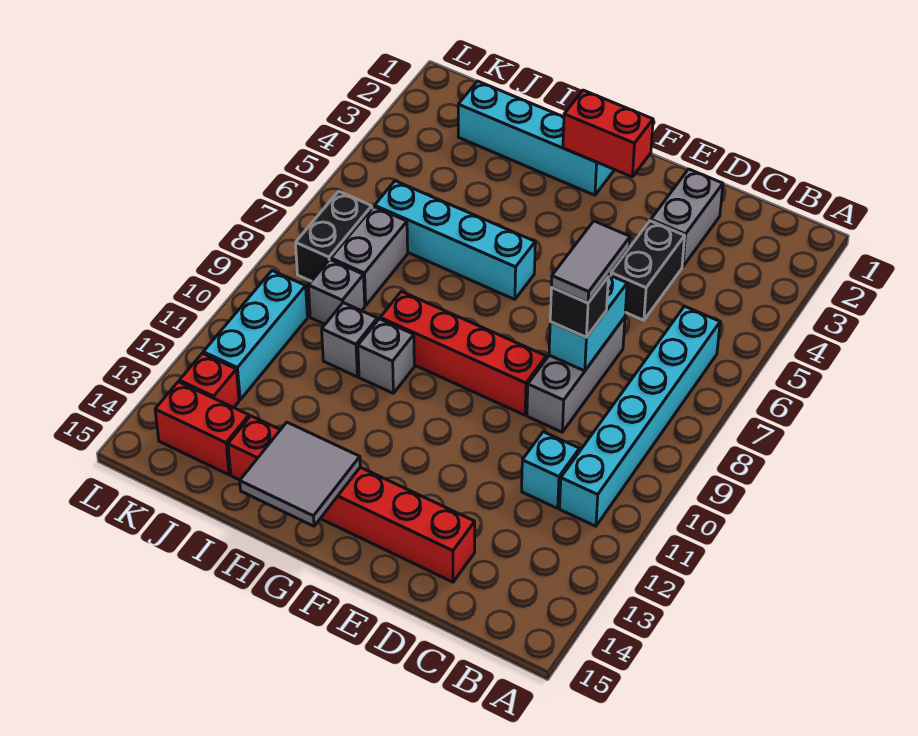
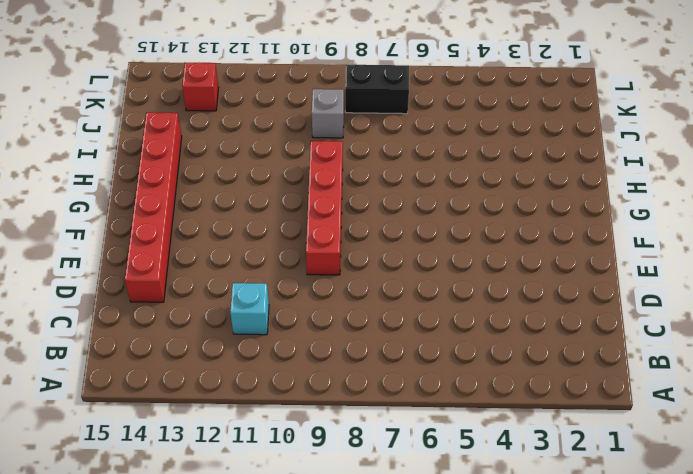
none -> cyan 1x6 brick [560,306,720,526]
none -> grey 1x2 brick [651,169,723,267]
none -> black 1x2 brick [611,221,685,320]

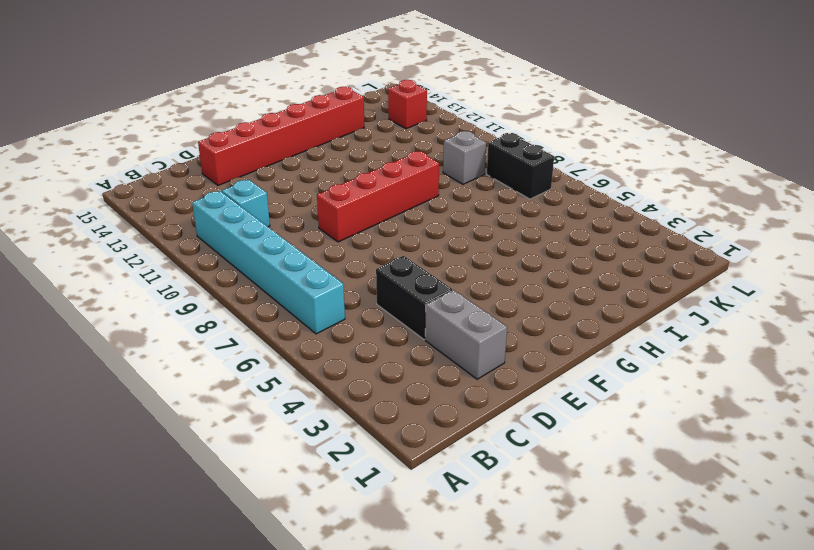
none -> grey 1x3 brick [527,317,625,432]
none -> cyan 1x4 brick [458,81,614,195]
none -> cyan 1x4 brick [375,181,535,300]

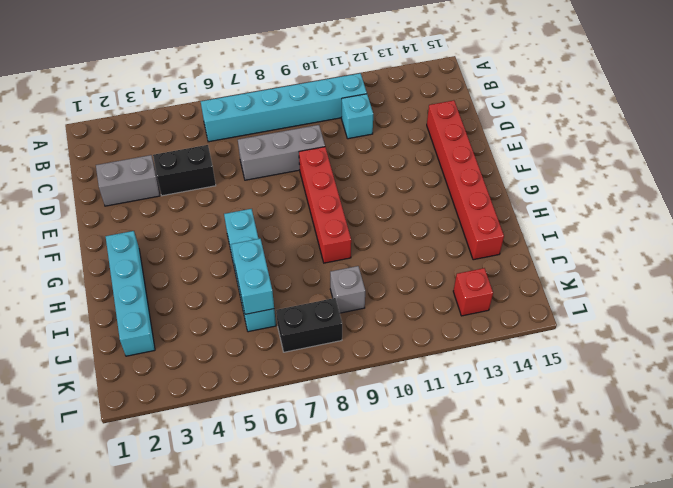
cyan 1x2 brick [231,239,274,314] -> cyan 1x2 brick turned to [549,275,627,371]
none -> grey 1x1 brick [358,319,414,393]
none -> grey 1x1 brick [322,303,377,377]
none -> grey 1x2 brick [331,207,408,306]

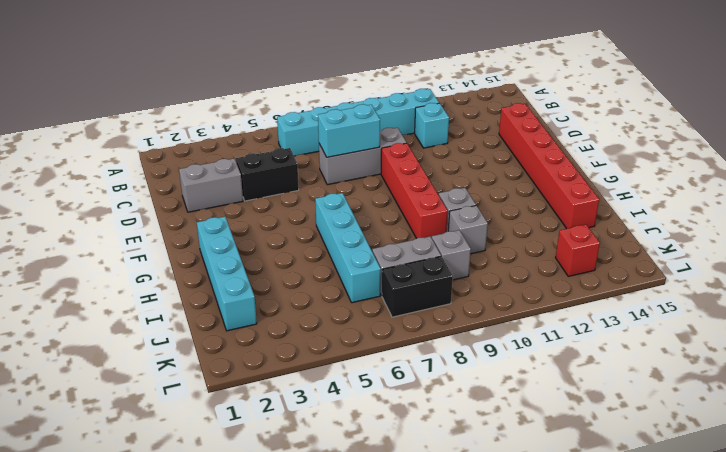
none -> red 1x2 brick [155,382,249,475]
none -> cyan 1x3 brick [203,271,307,400]
none -> red 1x2 brick [563,90,653,177]

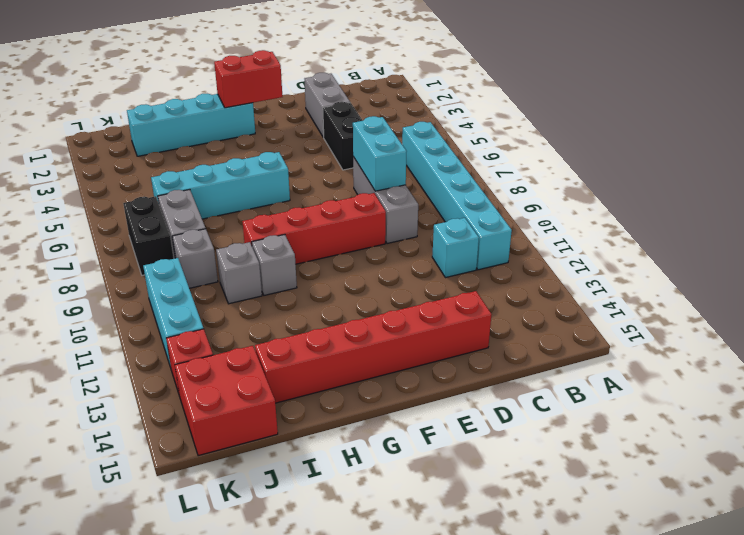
red 2x2 brick [175,346,278,456] -> red 1x2 brick [155,382,249,475]
none -> grey 2x2 tile [240,422,360,526]
none -> black 1x1 brick [550,277,608,337]
none -> grey 1x2 tile [551,221,630,303]

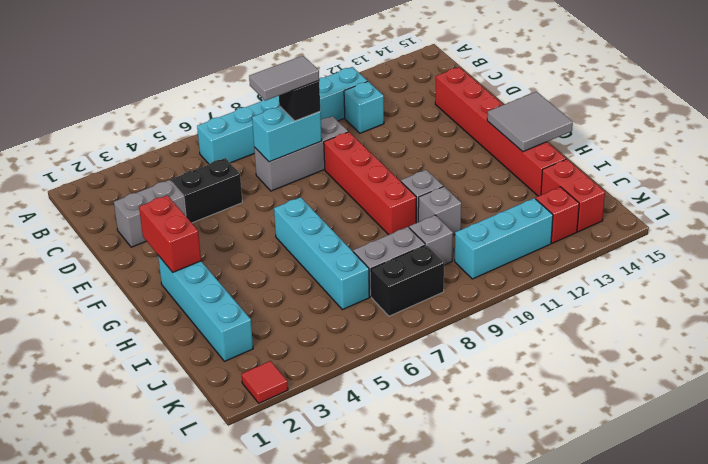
red 1x1 tile [241,361,288,403] -> none

